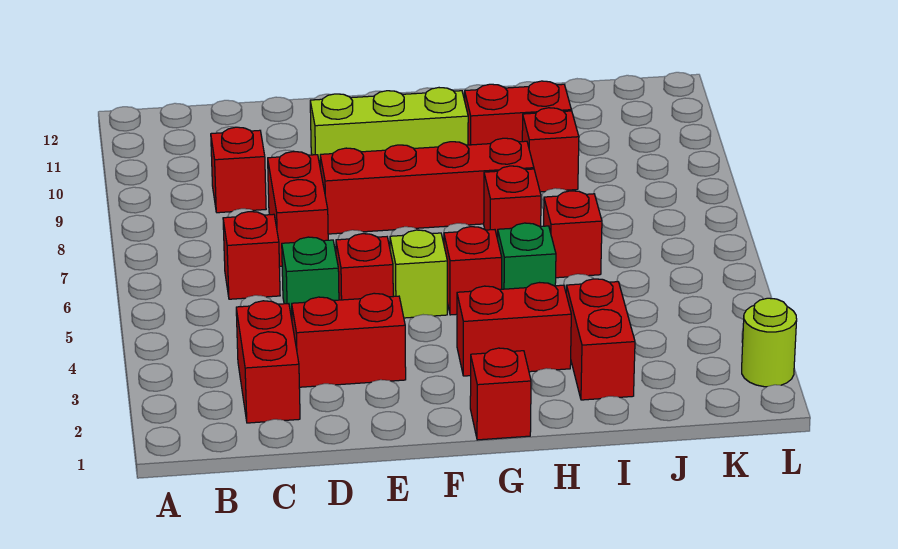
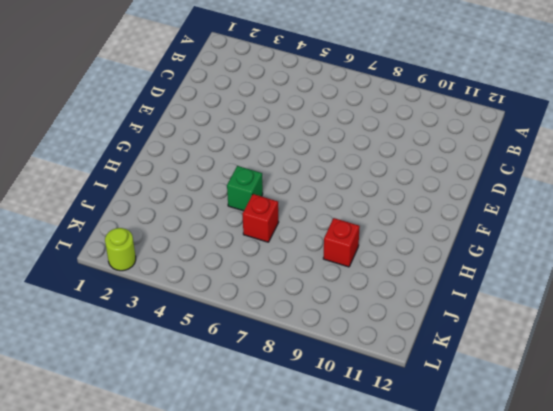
none -> red 1x2 brick [236,301,300,423]
none -> red 1x1 brick [223,212,280,299]
none -> red 1x1 brick [211,127,266,213]

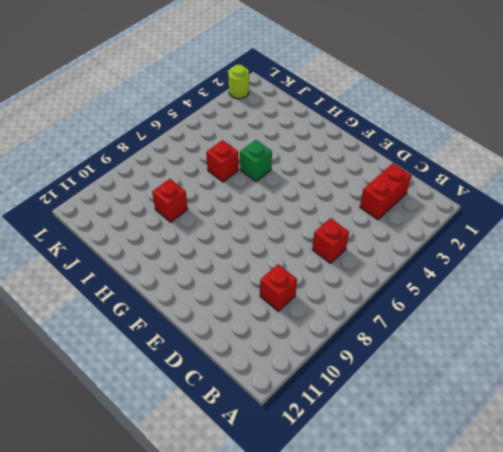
none -> red 1x2 brick [292,293,406,387]
none -> green 1x1 brick [282,237,339,319]
none -> red 1x2 brick [268,152,328,266]

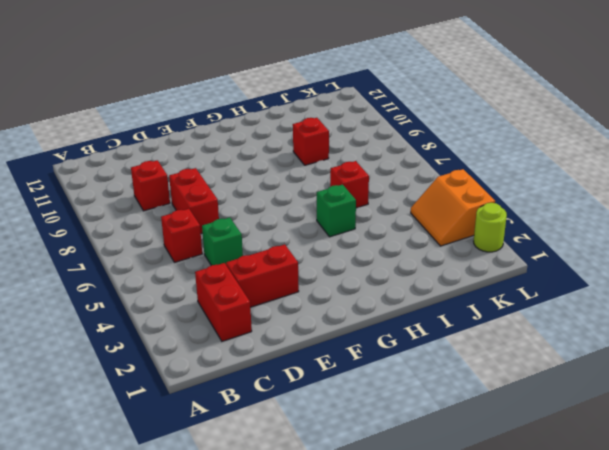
orange 2x2 slope [411,169,495,246] -> none
none -> red 1x1 brick [336,234,393,300]
none -> red 1x4 brick [320,138,534,234]
none -> lime 1x3 brick [310,88,468,164]

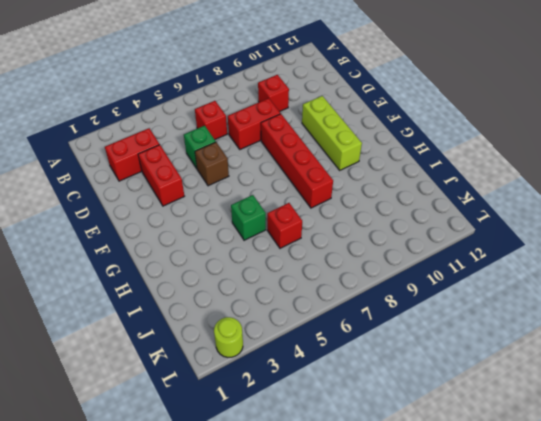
brown 1x1 brick [195,142,229,186] -> red 1x1 brick [336,234,393,300]
none -> lime 1x1 brick [390,230,447,318]
none -> red 1x1 brick [470,348,531,440]
none -> red 1x2 brick [457,283,571,376]

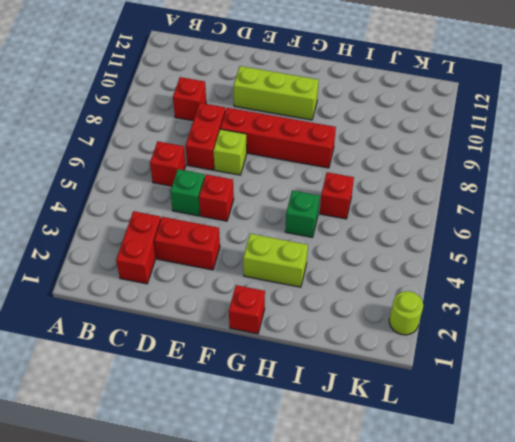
lime 1x1 brick [213,129,247,175] -> lime 1x1 brick moved to [390,230,447,318]
lime 1x2 brick [243,234,308,287] -> red 1x2 brick [457,283,571,376]
none -> red 1x1 brick [444,227,502,315]
none -> red 1x1 brick [484,166,541,239]
none -> red 1x2 brick [465,81,571,145]

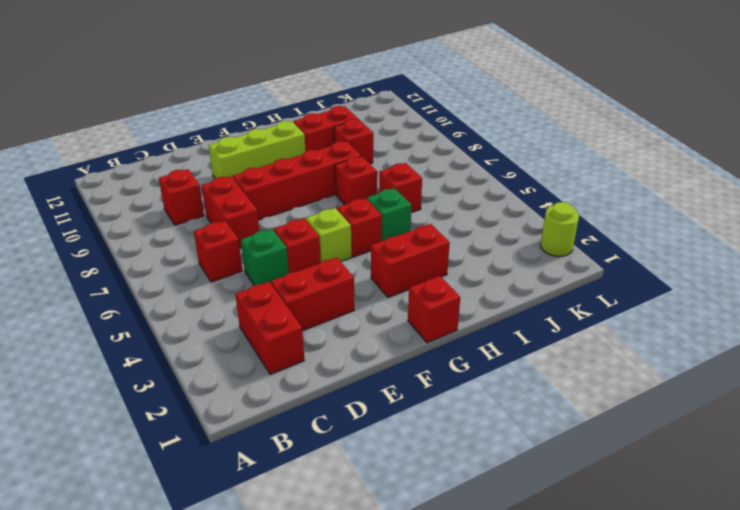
none -> red 1x2 brick [566,279,635,400]

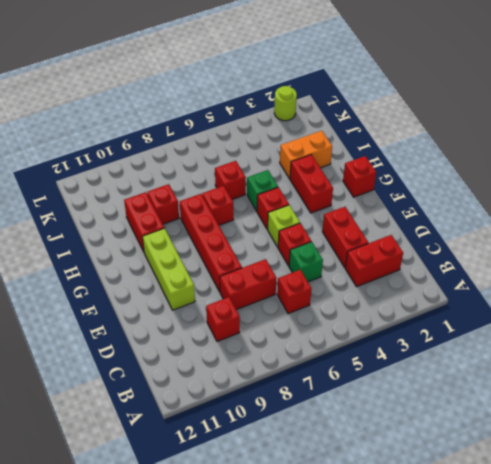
orange 1x2 brick [280,131,332,179] -> red 1x2 brick [566,279,635,400]

